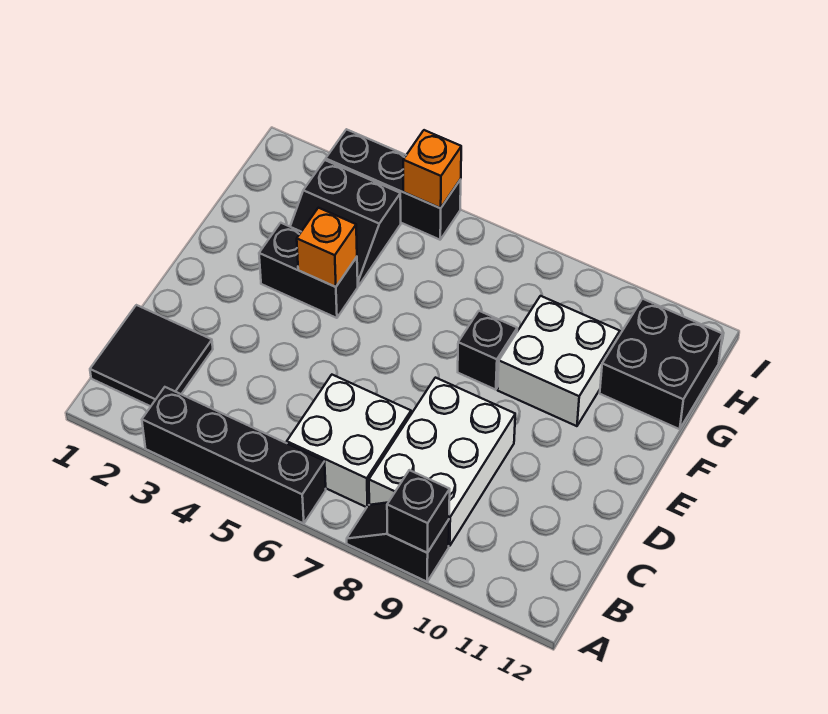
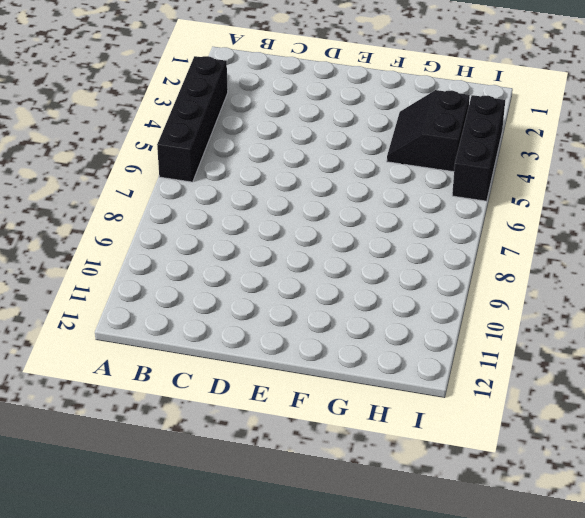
none -> black 1x2 slope [347,503,449,582]
none -> black 2x2 tile [90,305,213,406]
none -> white 2x2 brick [287,375,411,507]

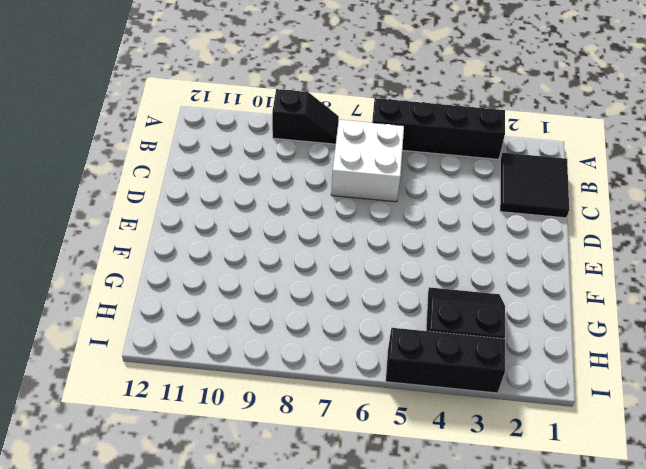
none -> white 2x3 brick [369,378,515,546]
none -> black 1x2 brick [259,223,358,318]
none -> black 1x1 brick [458,311,517,390]

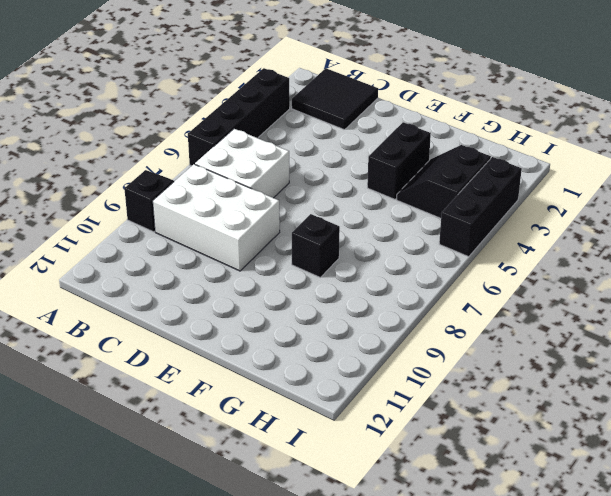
none -> white 2x2 brick [498,296,620,426]
none -> black 2x2 brick [600,299,723,429]
none -> black 1x1 brick [387,470,450,553]

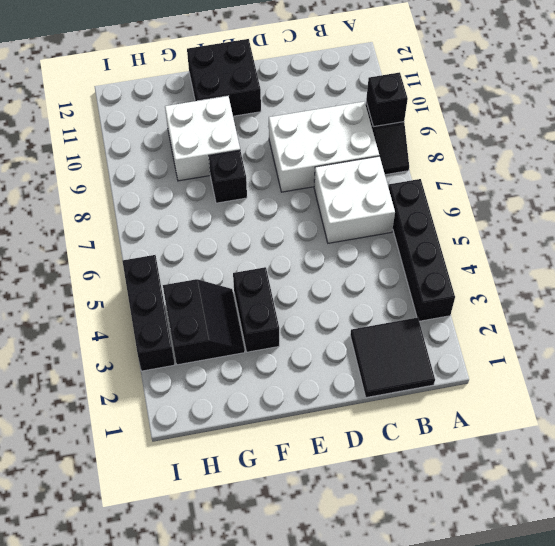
black 2x2 brick [187,39,261,116] -> black 2x2 brick moved to [600,299,723,429]
none -> orange 1x1 brick [297,208,357,287]
none -> orange 1x1 brick [403,130,461,208]

